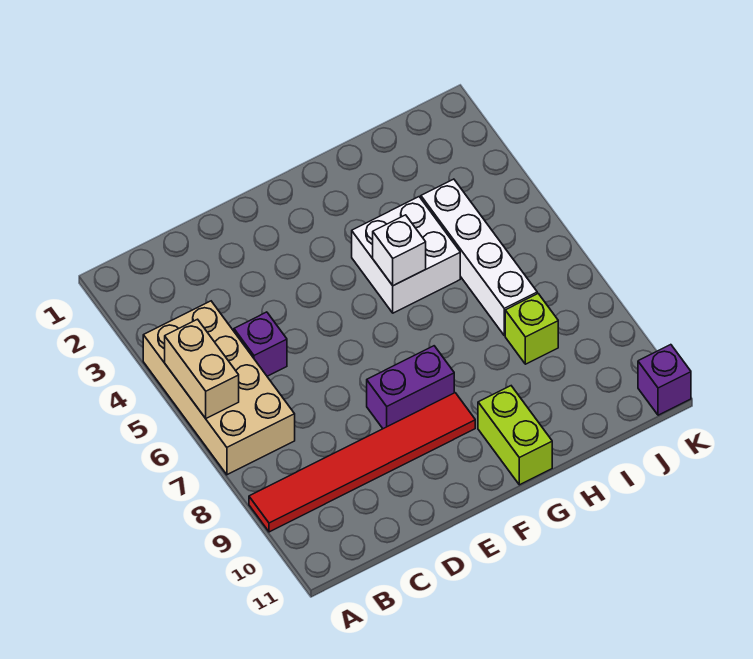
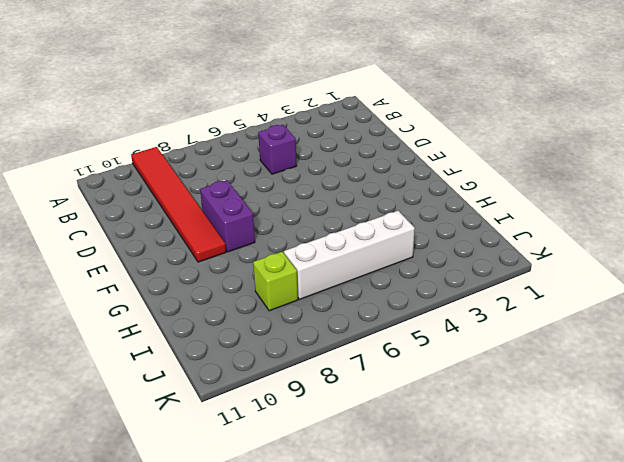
none -> tan 2x4 brick [143,301,295,475]
none -> white 2x2 brick [352,197,460,313]

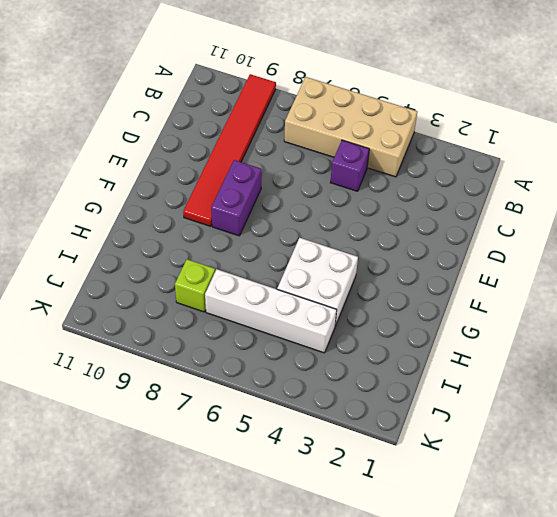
none -> lime 1x2 brick [478,386,552,485]
none -> purple 1x1 brick [638,345,691,415]

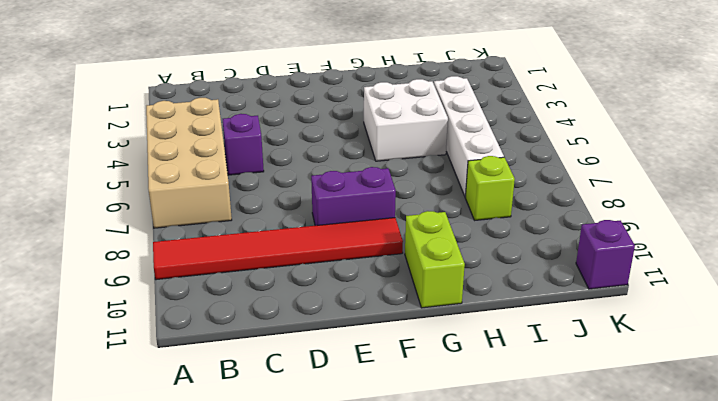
none -> tan 1x2 brick [165,319,239,418]
none -> white 1x1 brick [373,215,426,286]

